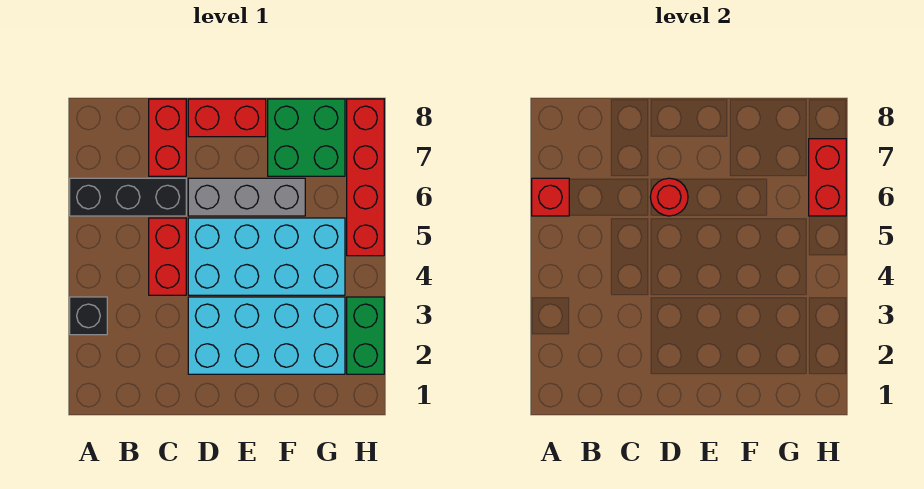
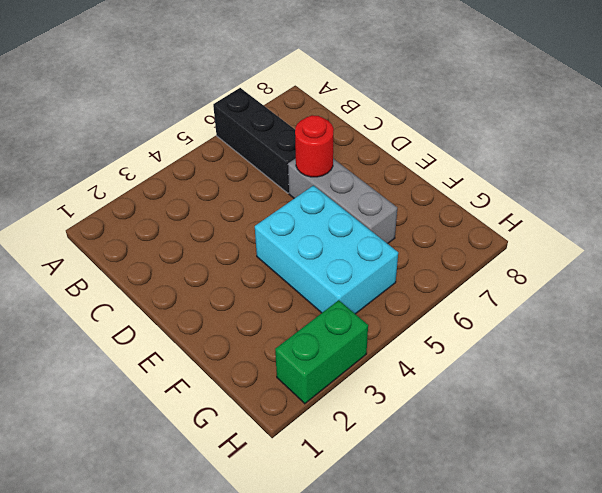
cyan 2x3 brick [255,186,398,314] -> cyan 2x4 brick [188,218,345,295]
none -> black 1x1 brick [70,297,107,335]
none -> red 1x2 brick [149,218,186,295]
none -> red 1x2 brick [149,99,186,176]

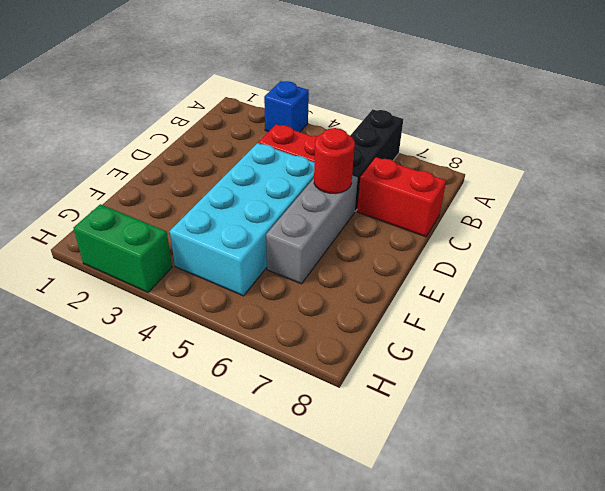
blue 1x1 brick [264,81,309,132] -> black 1x1 brick [70,297,107,335]
none -> cyan 2x4 brick [188,297,345,374]
none -> red 1x2 brick [188,99,266,137]
none -> green 2x2 brick [268,99,345,176]

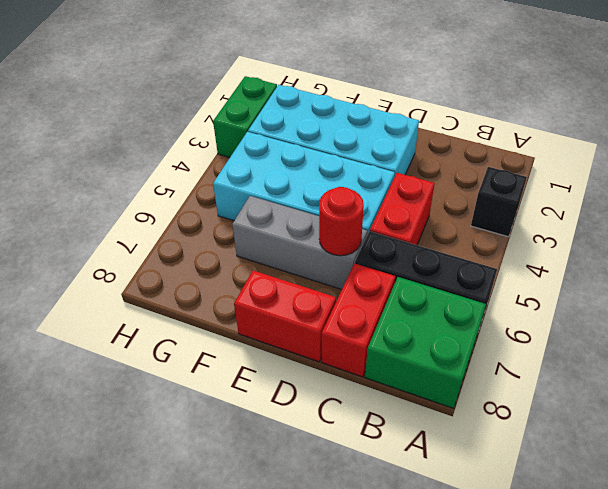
green 2x2 brick [365,277,486,408] -> green 2x2 brick moved to [268,99,345,176]
none -> red 1x4 brick [347,99,384,256]
none -> red 1x1 brick [532,178,569,216]
none -> red 1x2 brick [809,139,846,216]

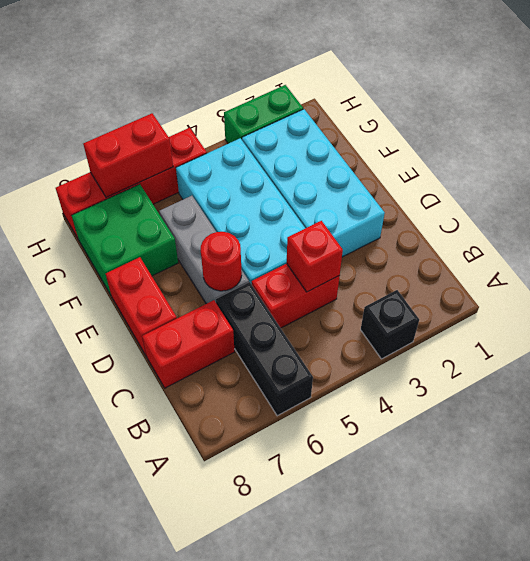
red 1x1 brick [287,221,343,292] -> red 1x1 brick moved to [532,178,569,216]

